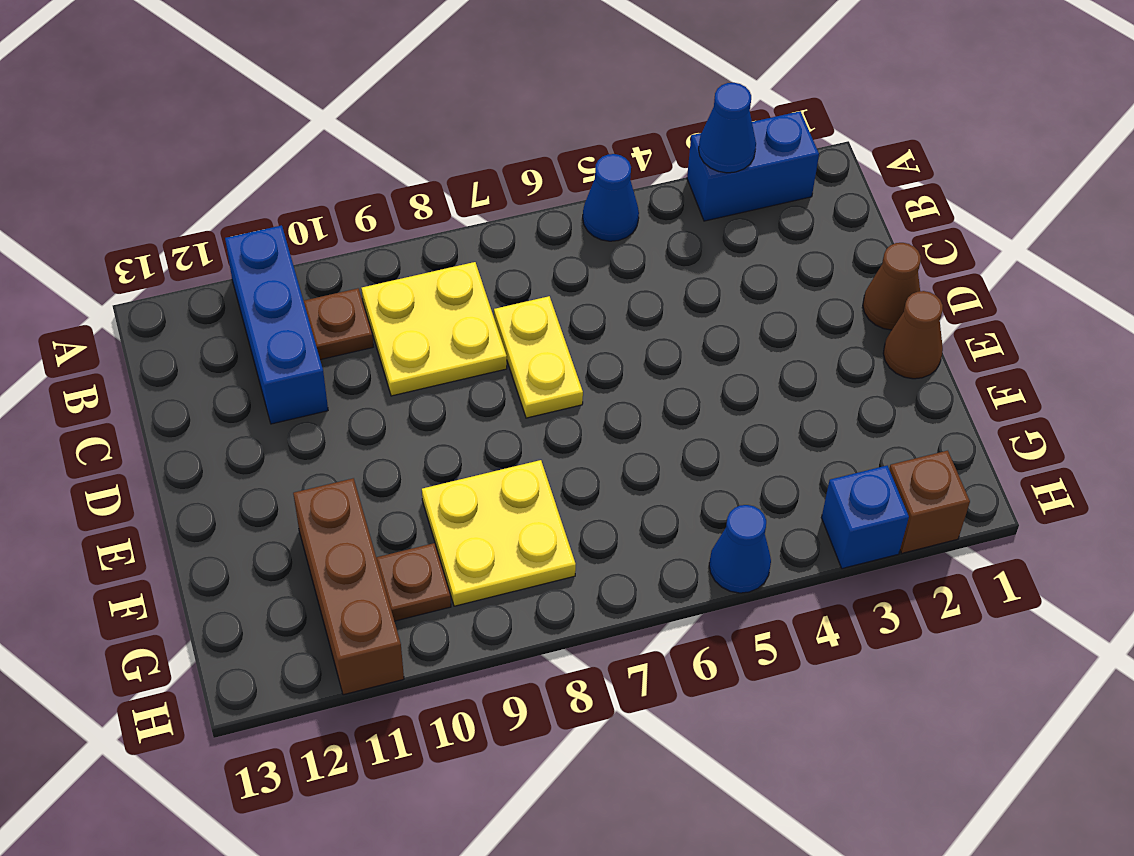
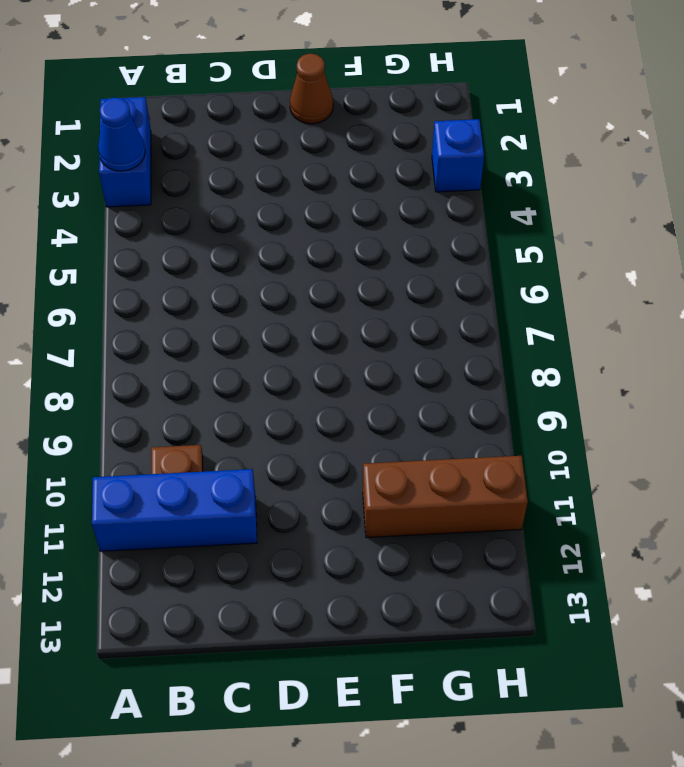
none -> blue 1x1 cone [583,154,639,241]
none -> yellow 2x2 plate [362,262,507,396]
none -> yellow 1x2 plate [494,296,583,418]

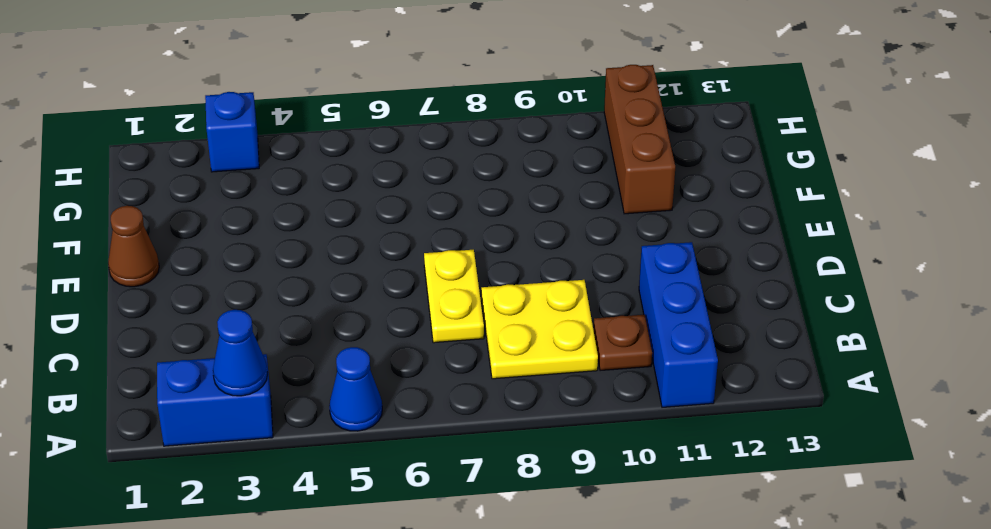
none -> brown 1x1 cone [863,243,921,330]
none -> yellow 2x2 plate [422,460,576,606]
none -> brown 1x1 plate [376,543,451,621]

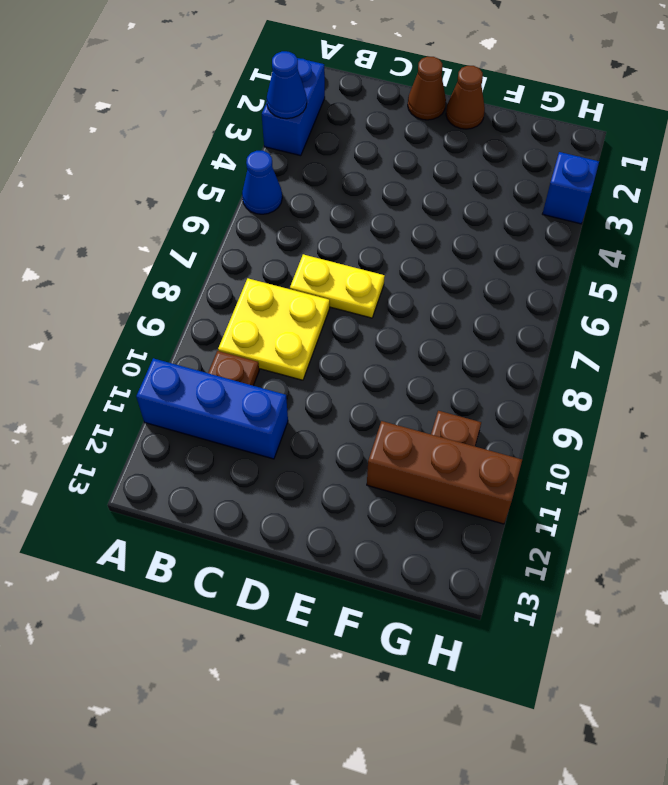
none -> yellow 2x2 plate [422,460,576,606]
none -> brown 1x1 brick [889,451,970,553]
none -> blue 1x1 cone [709,505,771,593]

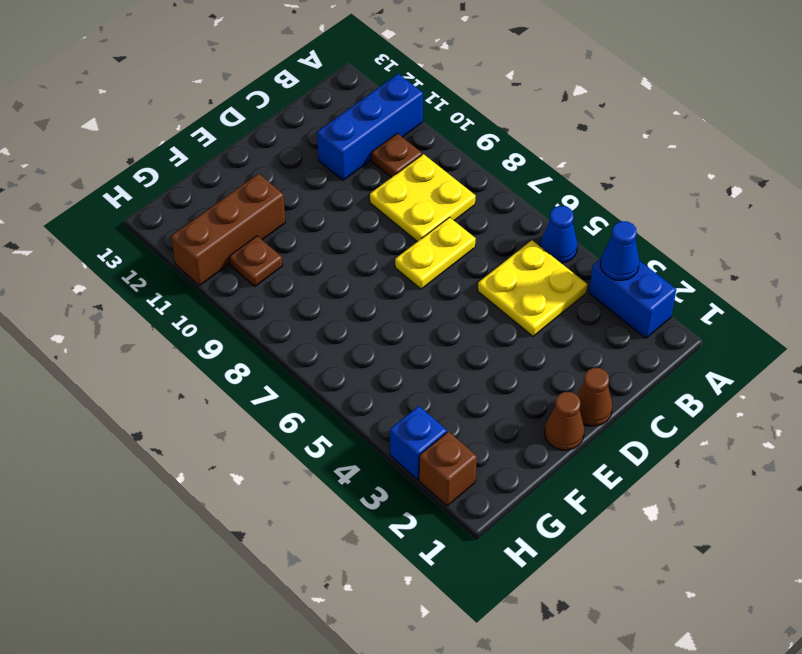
yellow 2x2 plate [478,240,587,336] -> yellow 2x2 plate moved to [422,460,576,606]
none -> blue 1x1 cone [709,505,771,593]

